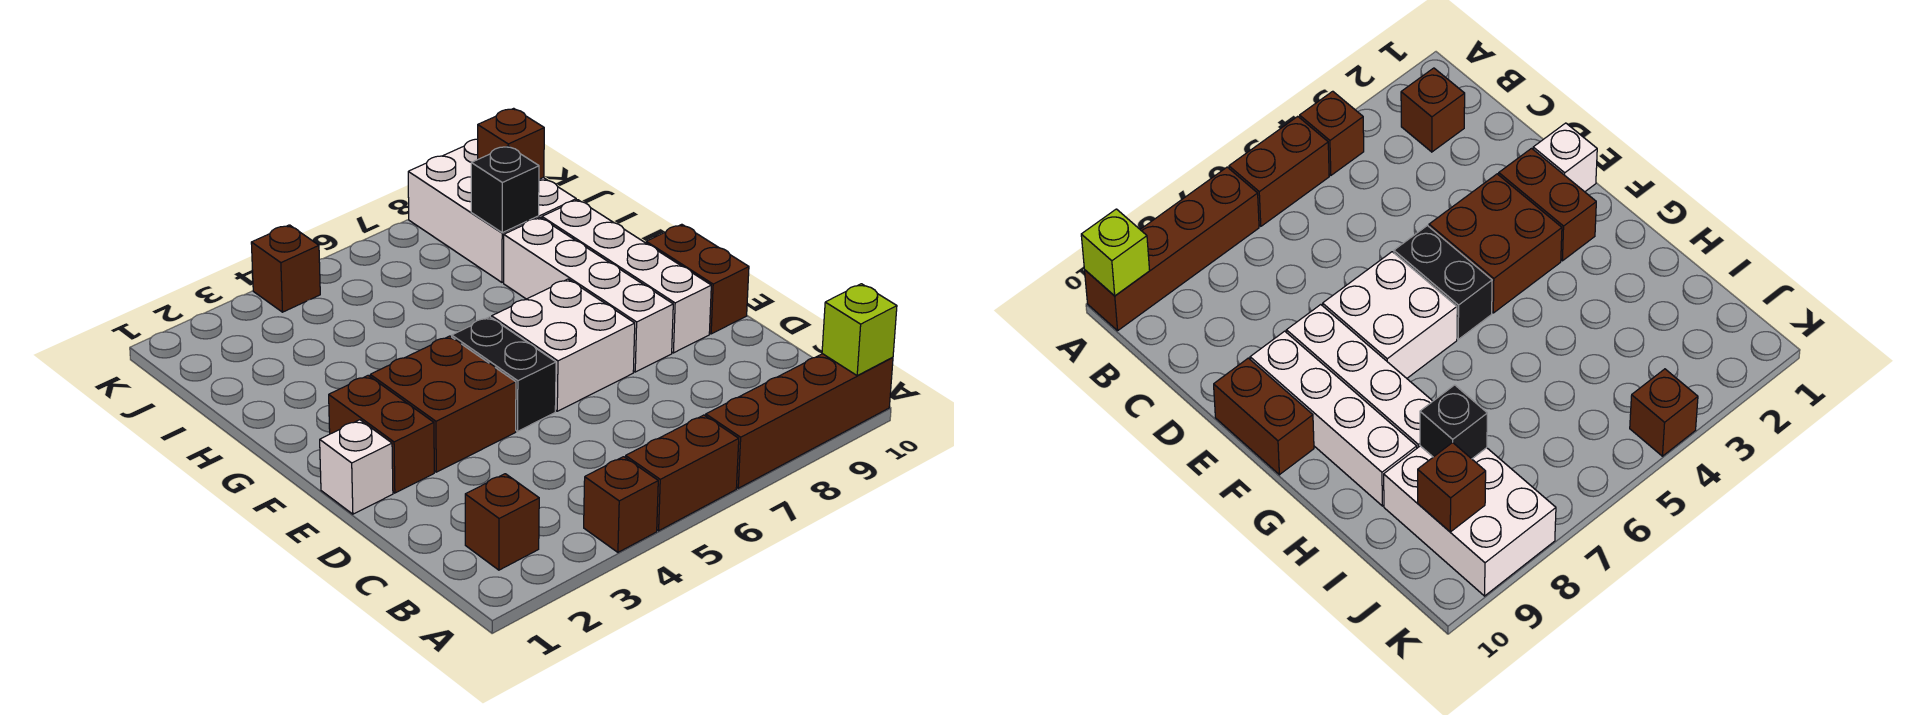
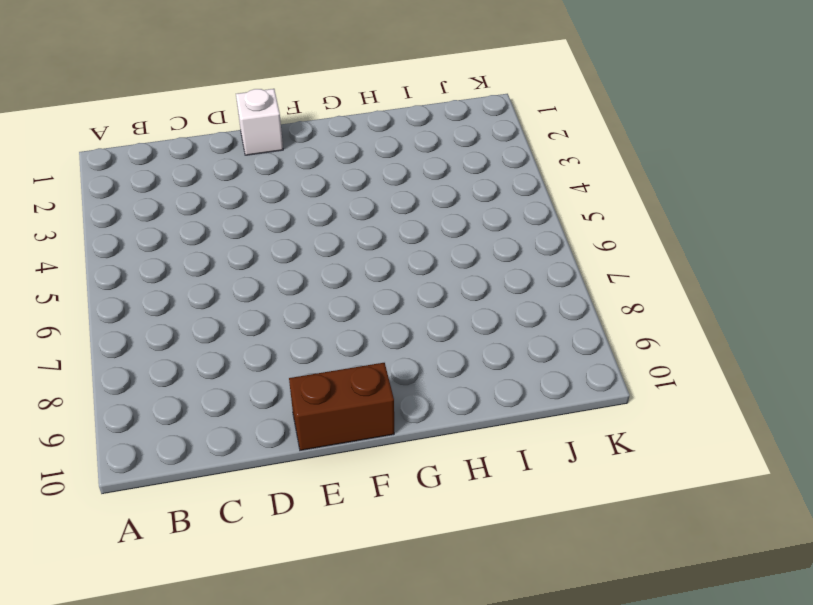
none -> brown 1x1 brick [584,457,658,552]
none -> brown 1x2 brick [625,415,739,531]
none -> brown 1x4 brick [706,354,893,488]

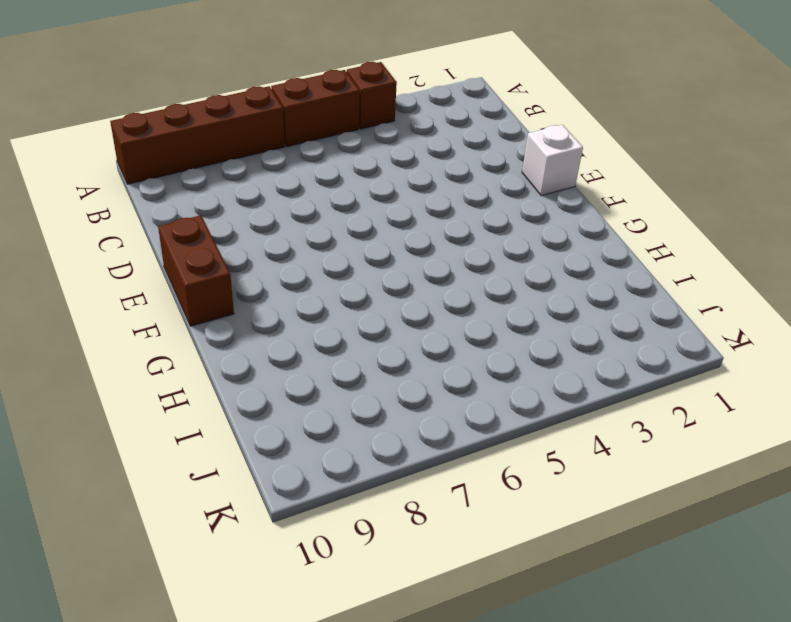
none -> brown 1x1 brick [465,474,539,570]
none -> brown 1x2 brick [329,376,434,493]
none -> brown 2x2 brick [370,336,516,472]

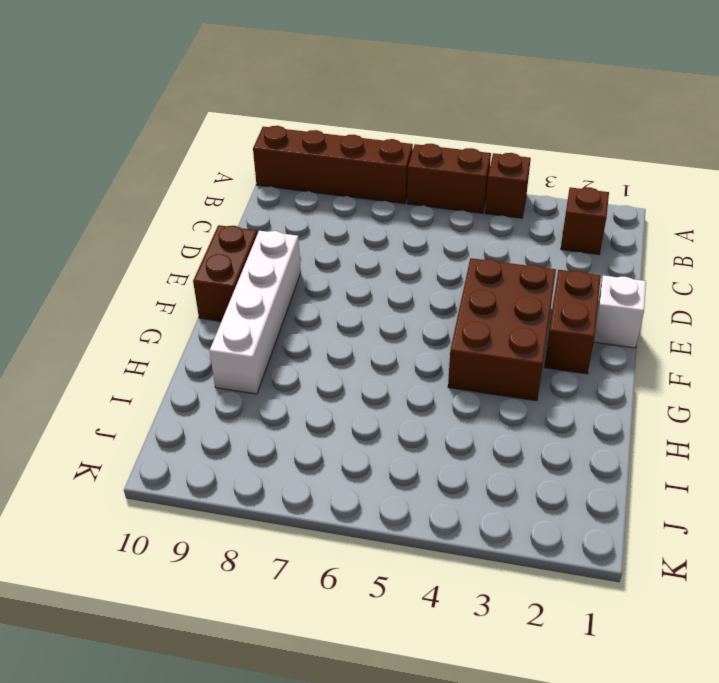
brown 2x3 brick [448,258,556,401] -> brown 2x2 brick [370,336,516,472]
none -> black 1x2 brick [452,317,556,431]
none -> white 2x2 brick [492,279,635,411]
none -> white 1x4 brick [504,218,673,372]

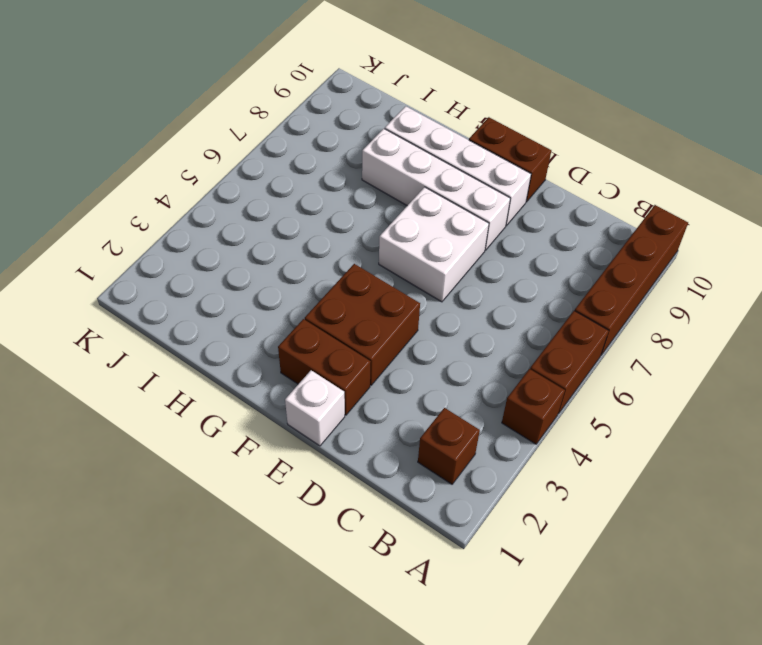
none -> black 1x2 brick [452,317,556,431]
none -> white 2x3 brick [408,139,576,282]
none -> brown 1x1 brick [251,225,320,312]

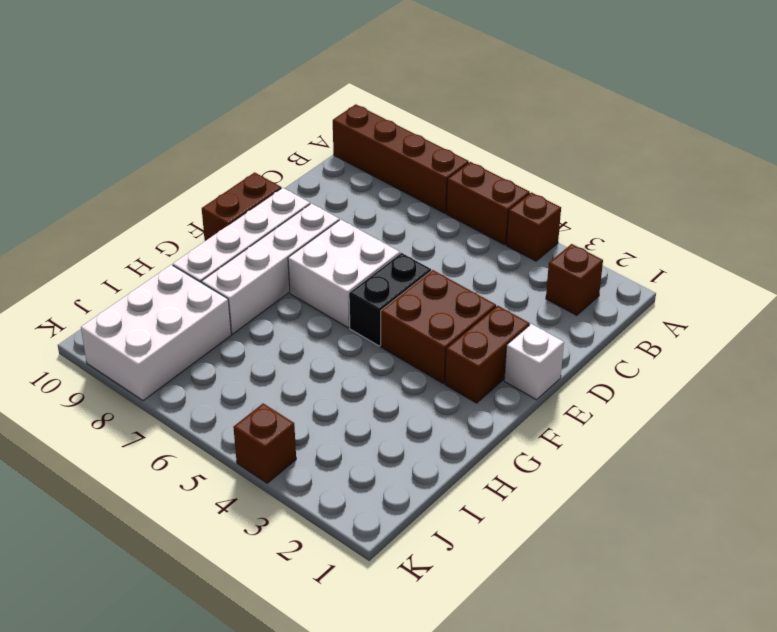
none -> lime 1x1 brick [822,284,897,375]
none -> black 1x1 brick [471,146,539,233]
none -> brown 1x1 brick [478,108,544,179]

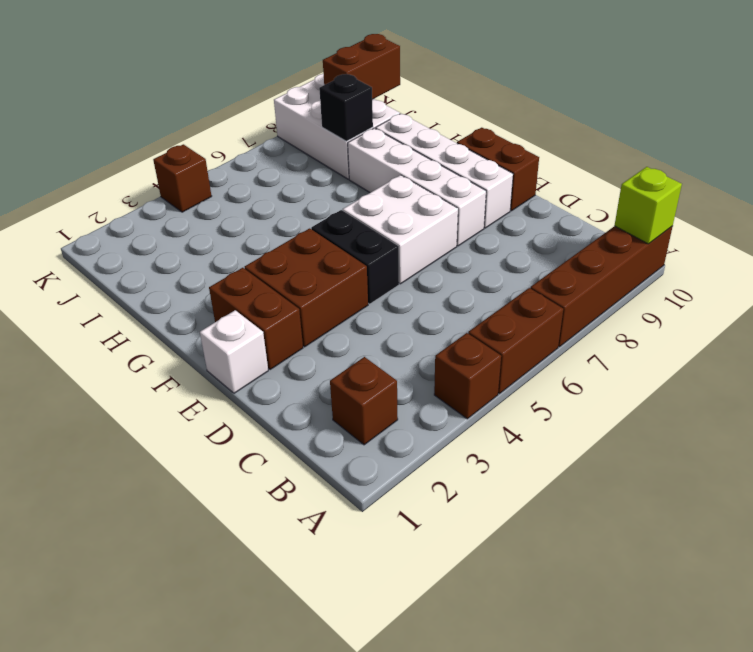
brown 1x2 brick [323,34,400,99] -> brown 1x1 brick [478,108,544,179]

